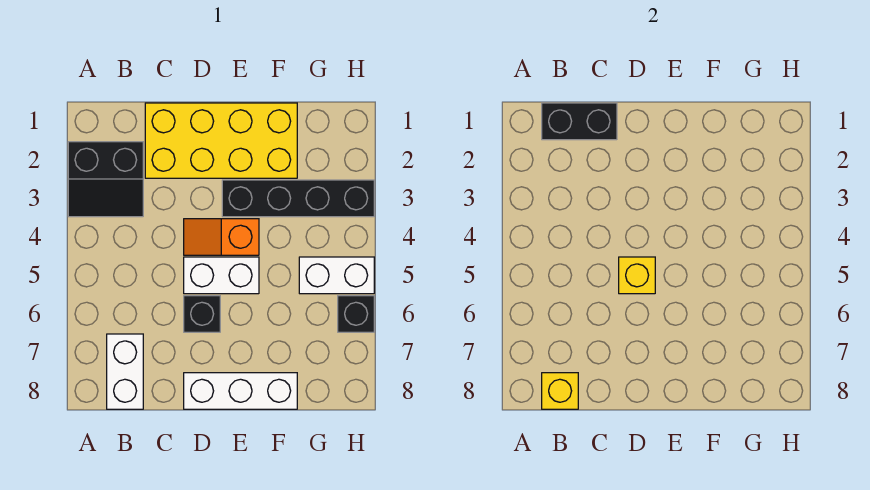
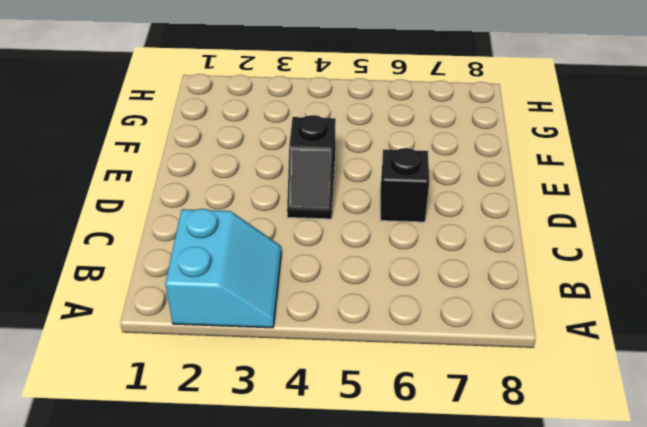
cyan 2x2 slope [165,209,281,328] -> black 2x2 slope [68,142,143,217]
black 1x2 slope [287,115,336,219] -> orange 1x2 slope [184,219,259,255]
none -> white 1x2 brick [107,334,143,409]
none -> yellow 2x4 brick [145,103,297,178]
none -> white 1x2 brick [184,257,259,294]

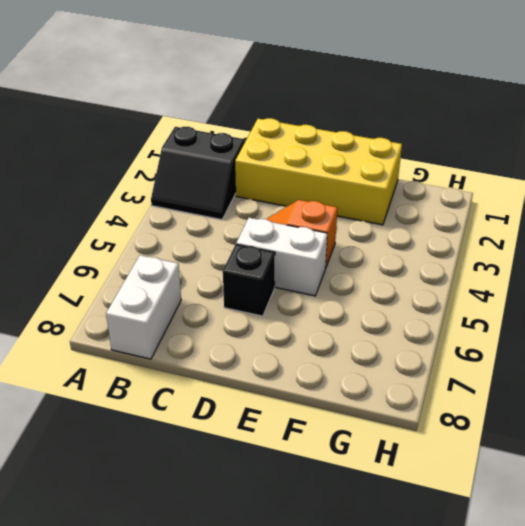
none -> white 1x3 brick [184,373,297,409]
none -> black 1x4 brick [222,180,374,217]
none -> white 1x2 brick [299,257,374,294]

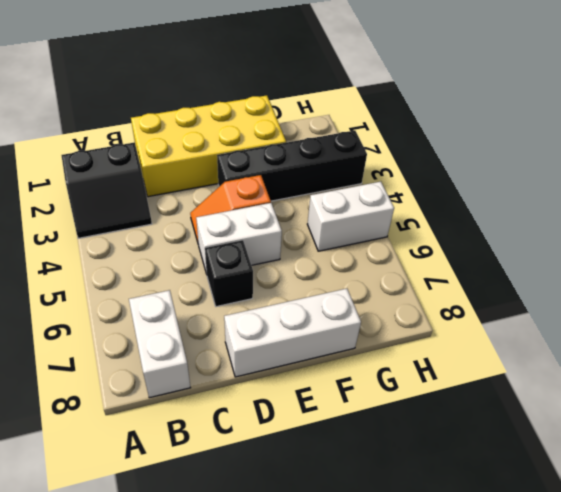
none -> black 1x1 brick [338,296,374,332]
none -> black 1x2 brick [542,103,617,140]
none -> yellow 1x1 brick [542,373,578,409]

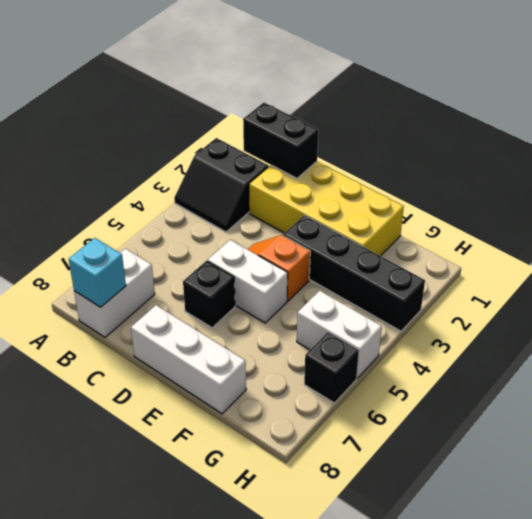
cyan 1x1 brick [69,238,126,307] -> yellow 1x1 brick [542,373,578,409]
none -> yellow 1x1 brick [619,257,655,294]

